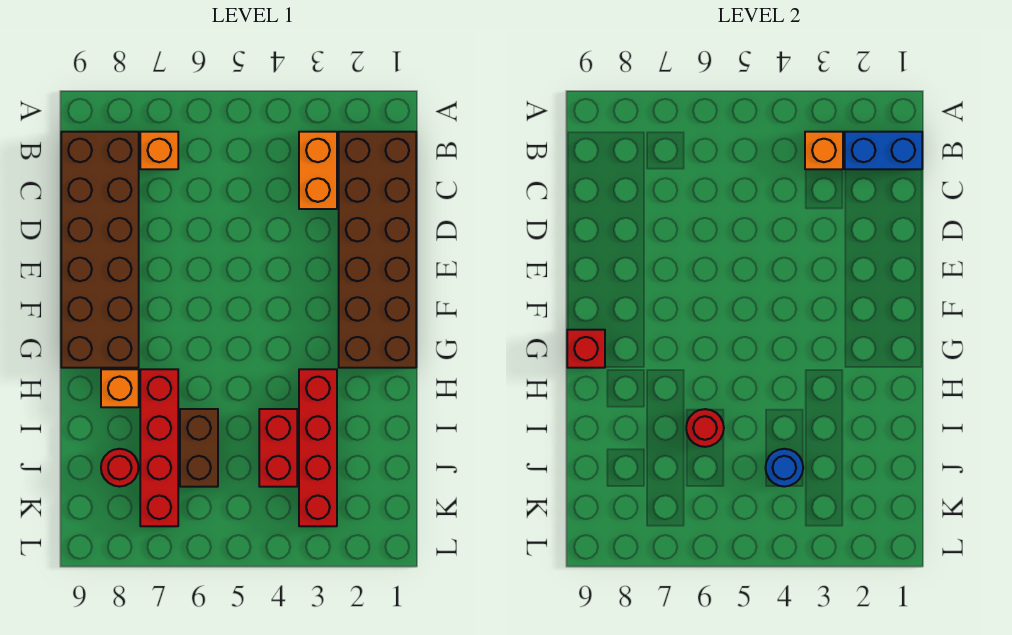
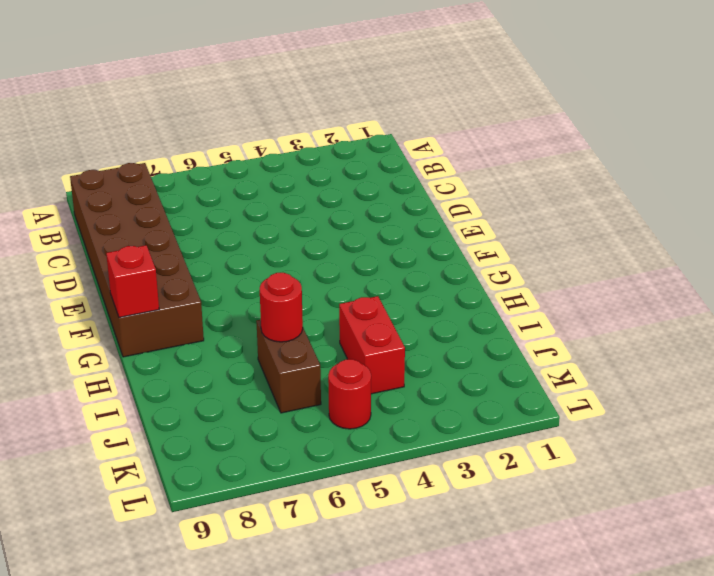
red 1x1 round brick [328,359,371,429] -> red 1x1 round brick moved to [101,449,139,487]
none -> brown 2x6 brick [339,132,416,368]
none -> orange 1x2 brick [299,132,337,209]
none -> orange 1x1 brick [140,132,178,169]

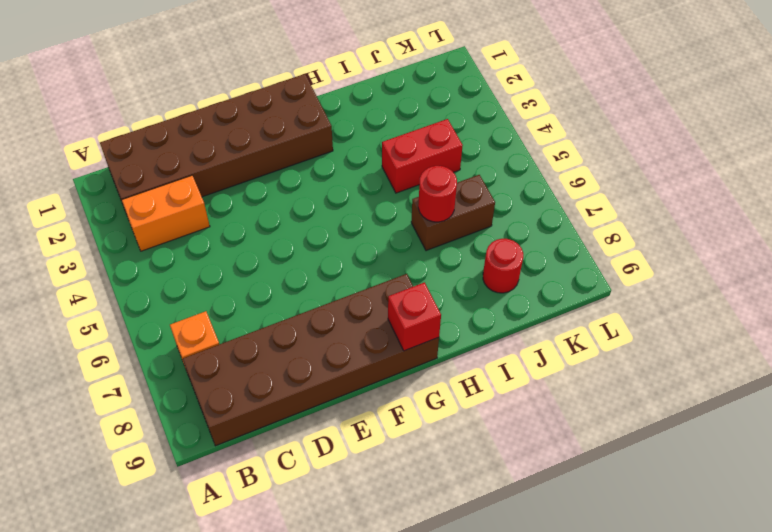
none -> red 1x4 brick [299,369,337,526]
none -> red 1x4 brick [140,369,178,526]
none -> orange 1x1 brick [101,369,139,407]

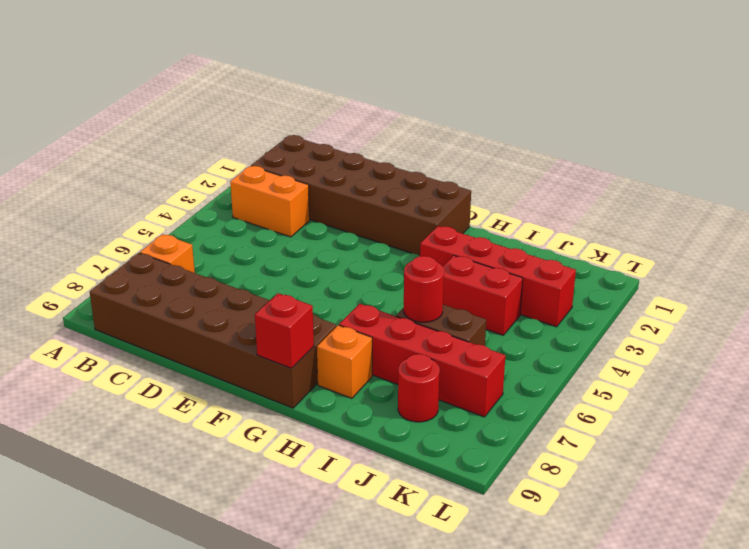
none -> blue 1x2 brick [845,132,922,169]
none -> orange 1x1 brick [805,132,843,169]
none -> blue 1x1 round brick [765,449,803,487]

